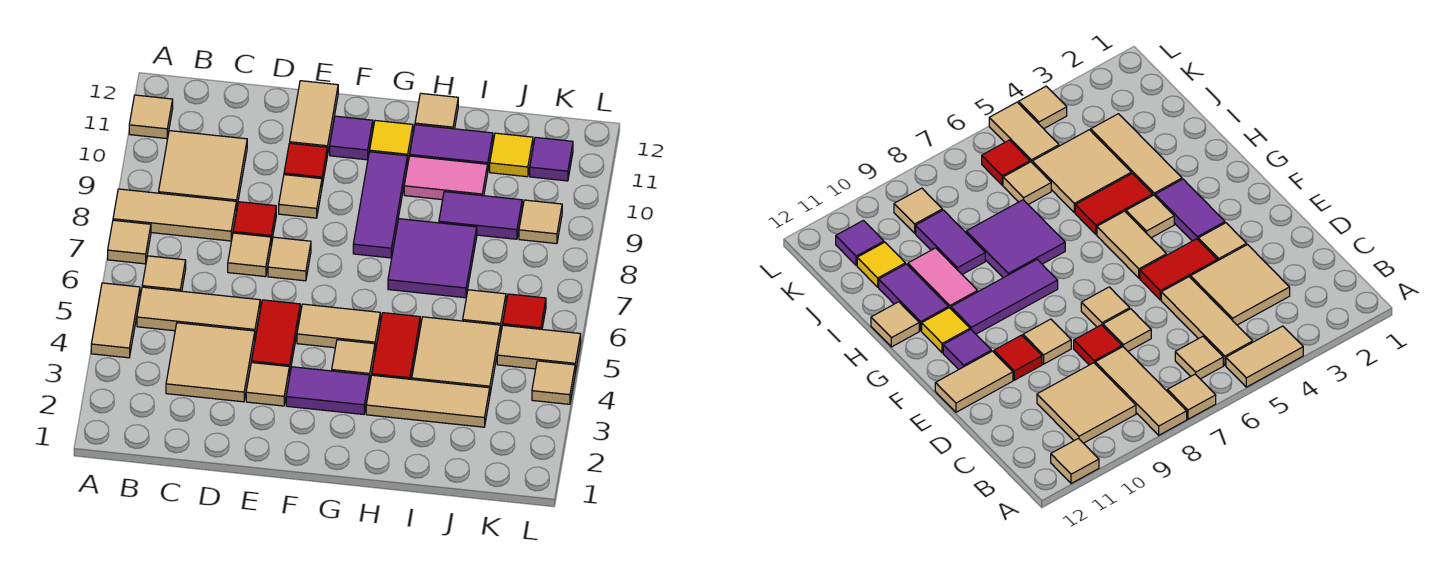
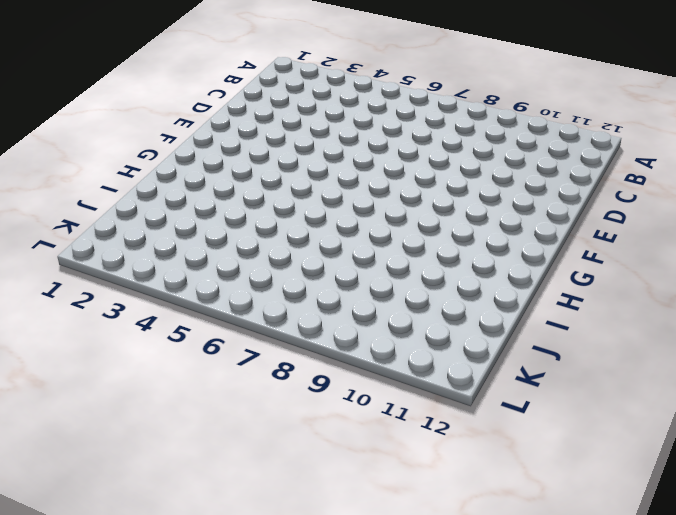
none -> tan 1x2 tile [91,283,140,358]
none -> tan 1x1 tile [108,220,151,264]
none -> tan 1x3 tile [113,189,236,241]
none -> tan 1x1 tile [129,95,173,139]

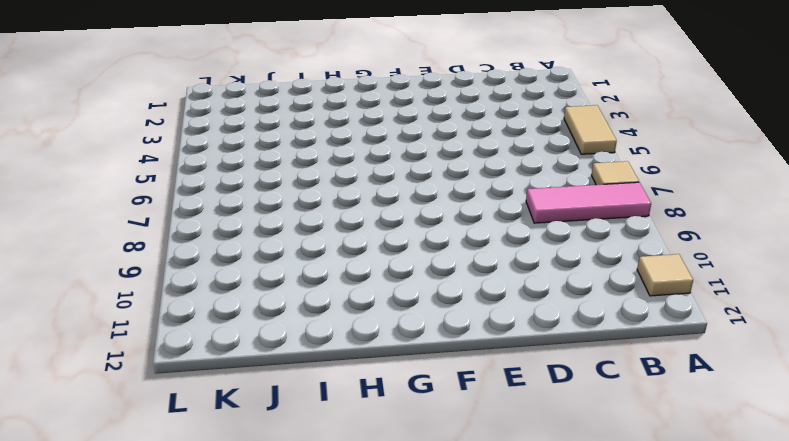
pink 1x3 tile [526,182,651,223] -> tan 1x3 tile [113,189,236,241]
none -> tan 1x3 tile [137,287,260,337]
none -> tan 1x1 tile [142,256,186,291]
none -> tan 2x2 tile [159,131,247,209]
none -> tan 2x2 tile [166,323,255,402]

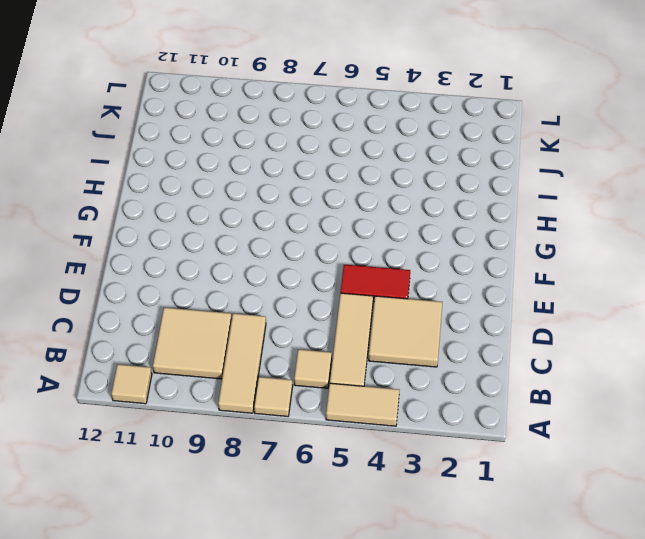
none -> tan 1x1 tile [228,233,271,277]
none -> red 1x1 tile [233,202,276,244]
none -> tan 1x1 tile [246,363,289,406]
none -> tan 1x1 tile [268,237,311,281]

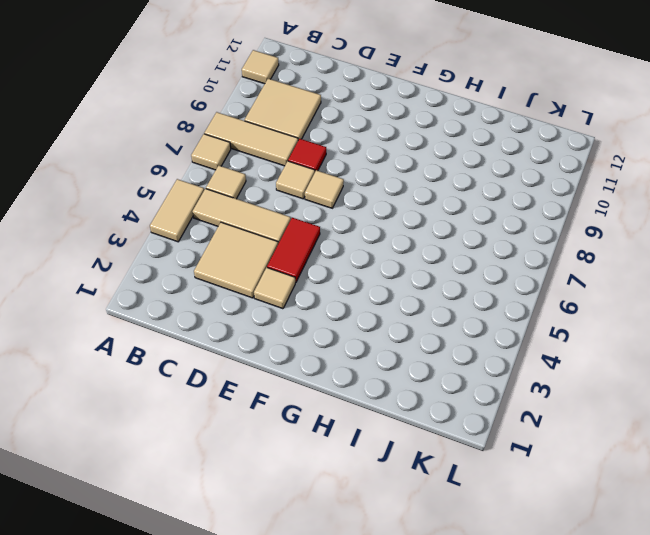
none -> tan 1x1 tile [279,175,322,218]
none -> red 1x1 tile [284,143,327,185]
none -> tan 1x2 tile [290,81,338,155]
none -> purple 1x2 tile [286,367,370,415]

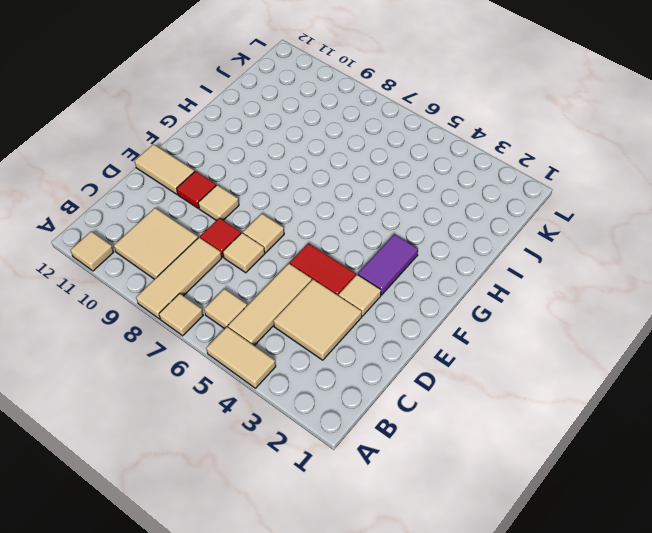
none -> tan 1x2 tile [297,304,380,350]
none -> purple 1x1 tile [330,116,373,160]
none -> tan 1x1 tile [332,340,375,380]
none -> purple 1x3 tile [353,152,407,258]

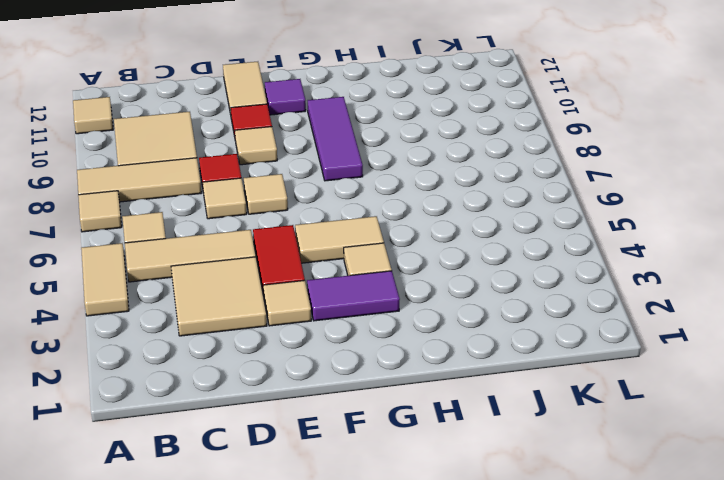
none -> yellow 1x1 tile [370,121,413,164]
none -> tan 1x3 tile [366,375,490,427]
none -> red 1x2 tile [372,313,420,379]
none -> purple 2x2 tile [388,219,477,298]

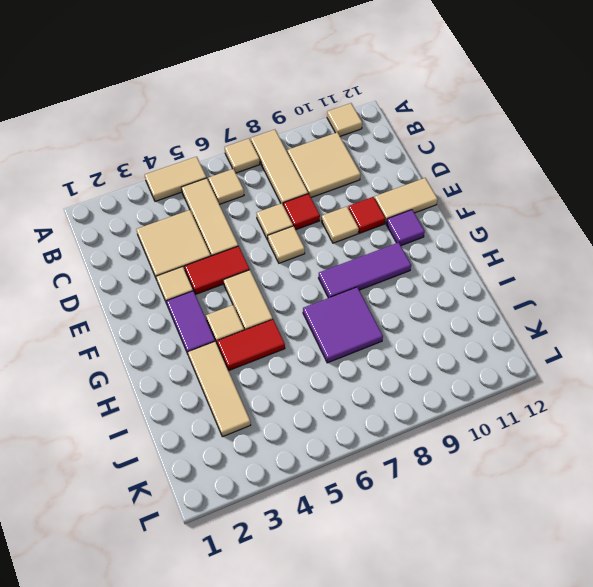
none -> yellow 1x1 tile [370,121,413,164]
none -> pink 1x2 tile [404,156,488,200]
none -> purple 1x2 tile [410,125,493,169]
none -> tan 1x1 tile [415,93,458,129]

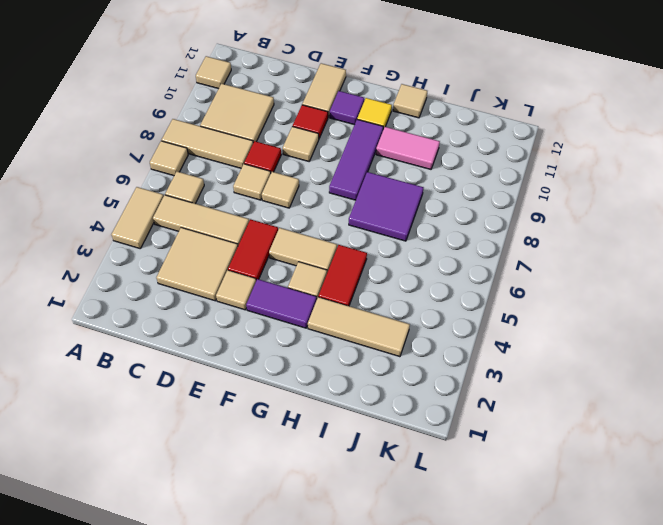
none -> purple 1x2 tile [410,125,493,169]
none -> tan 2x2 tile [412,317,501,393]
none -> purple 1x2 tile [439,192,522,239]
none -> tan 1x1 tile [463,290,506,330]

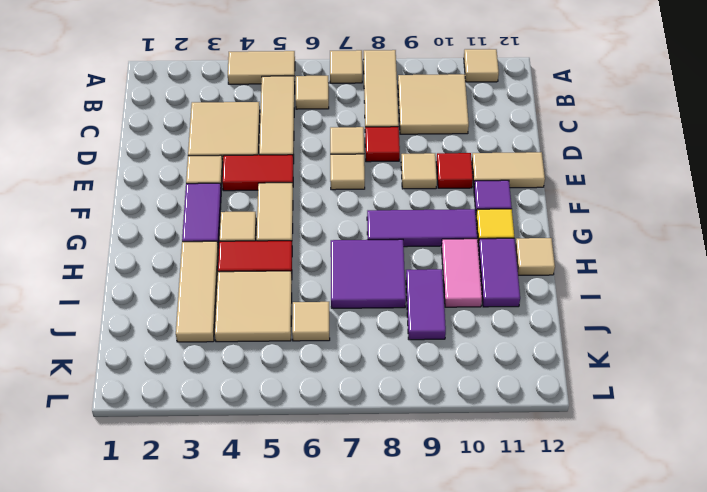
none -> yellow 1x1 tile [490,133,533,177]
none -> tan 1x2 tile [497,325,581,373]
none -> red 1x1 tile [503,294,546,329]
none -> tan 1x1 tile [519,200,562,244]

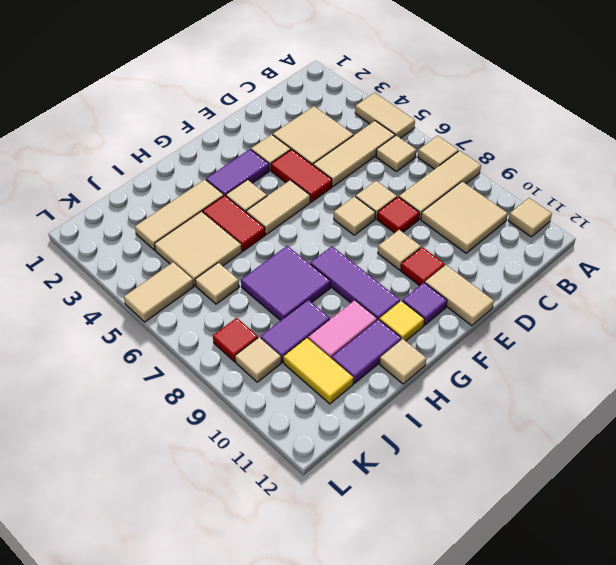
yellow 1x2 tile [283,338,353,404] -> yellow 1x1 tile [490,133,533,177]
red 1x1 tile [213,318,258,362] -> red 1x1 tile moved to [503,294,546,329]
none -> purple 1x1 tile [530,137,573,181]
none -> tan 1x1 tile [532,361,575,404]

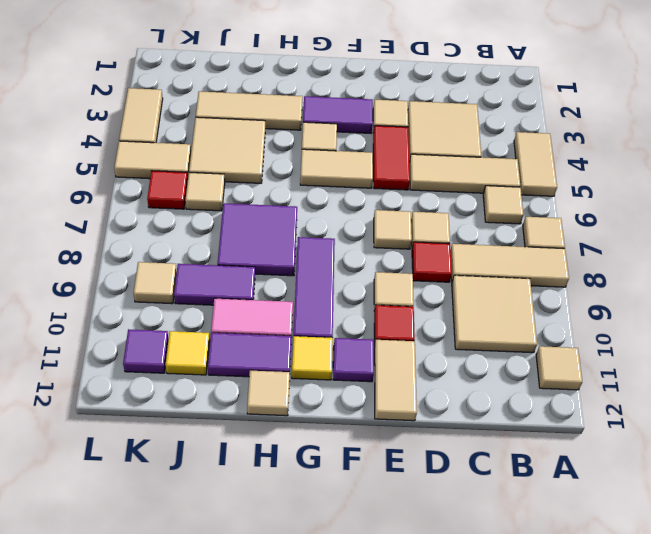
tan 1x2 tile [119,88,163,143] -> tan 1x1 tile [532,361,575,404]
none -> red 1x2 tile [372,313,420,379]

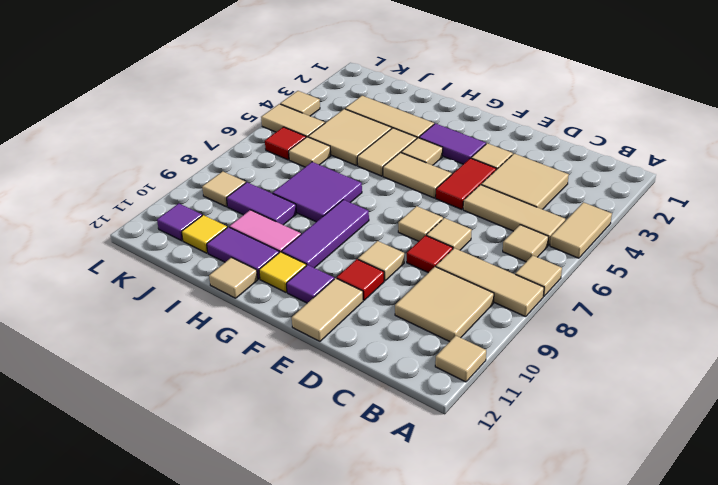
tan 1x2 tile [357,128,417,176] -> red 1x2 tile [372,313,420,379]

